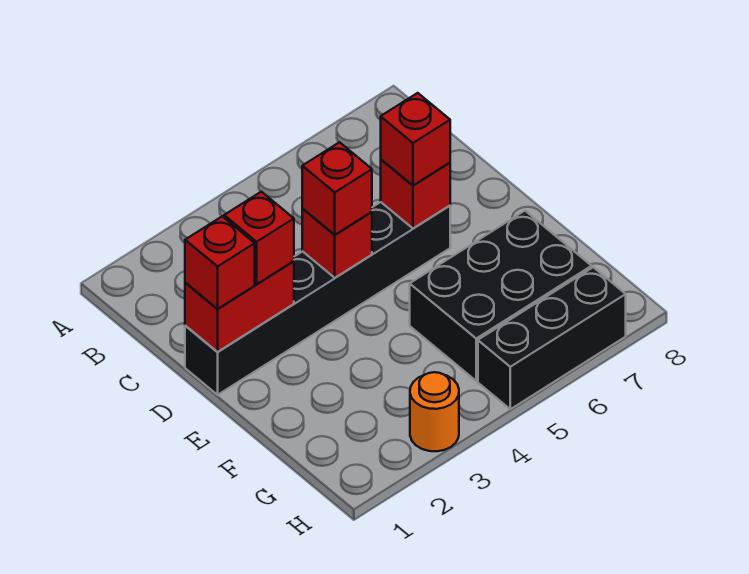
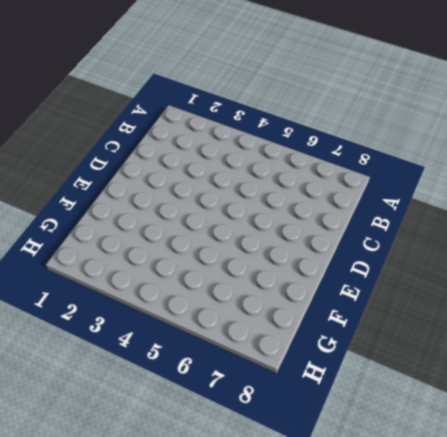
none -> black 1x6 brick [185,202,450,395]
none -> black 2x3 brick [410,211,592,381]

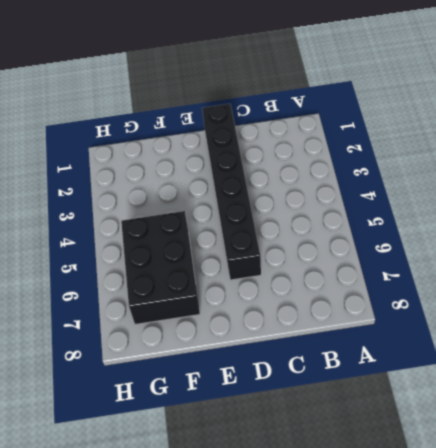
none -> orange 1x1 round brick [410,372,459,451]
none -> black 1x3 brick [478,267,626,409]

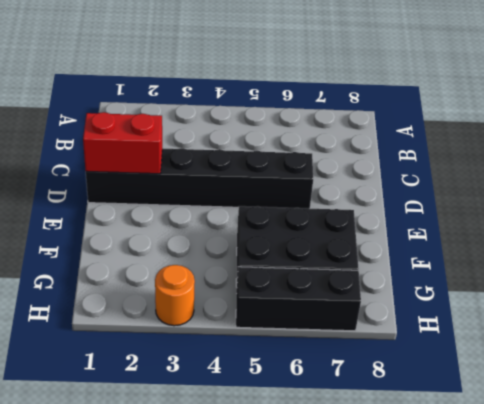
none -> red 1x1 brick [302,209,372,278]
none -> red 1x1 brick [381,160,450,228]

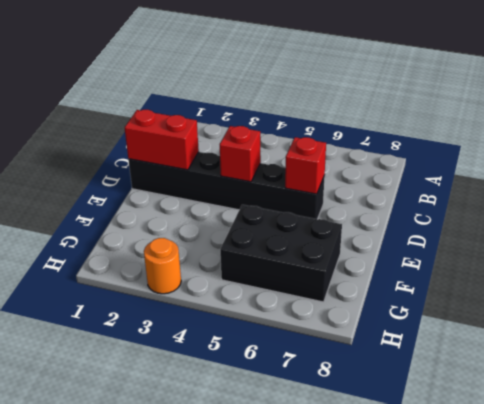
none -> black 1x3 brick [478,267,626,409]
none -> red 1x1 brick [185,216,255,309]

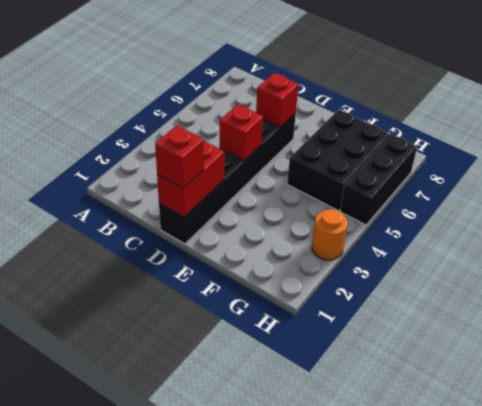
none -> red 1x1 brick [224,192,294,284]
none -> red 1x1 brick [302,142,372,235]

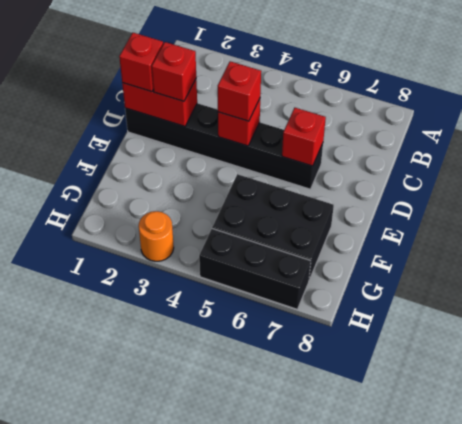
none -> red 1x1 brick [381,93,450,186]

